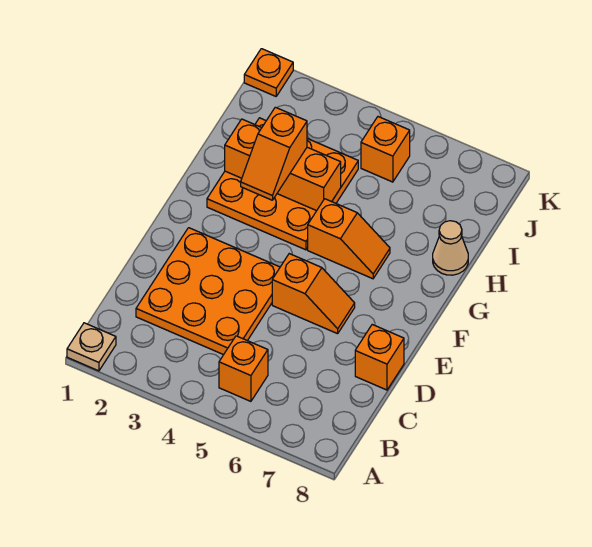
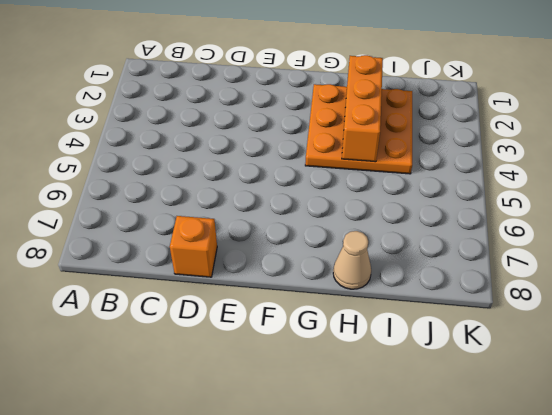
none -> tan 1x1 plate [67,323,116,371]
none -> orange 1x1 brick [219,336,268,401]
none -> orange 3x3 plate [136,228,280,355]

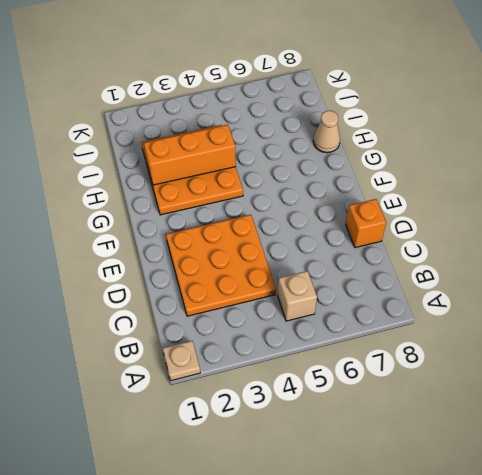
tan 1x1 brick [278,271,317,321] -> orange 1x1 brick [219,336,268,401]
none -> orange 1x2 slope [272,254,355,334]
none -> orange 1x2 slope [308,199,390,279]
none -> orange 1x1 brick [361,117,410,182]

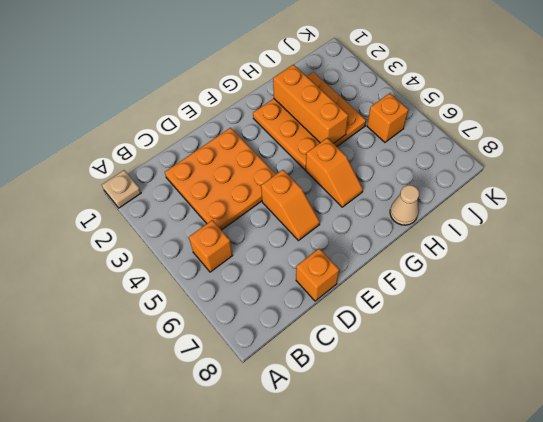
none -> orange 1x1 plate [244,49,293,96]
none -> orange 1x2 slope [241,107,307,200]

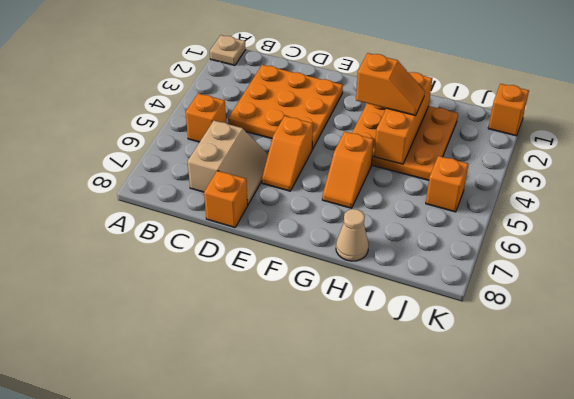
tan 2x2 slope [187,121,268,204] -> none
orange 1x2 slope [356,53,425,116] -> orange 1x2 slope turned to [241,107,307,200]
orange 1x1 brick [488,84,529,136] -> orange 1x1 plate [244,49,293,96]

